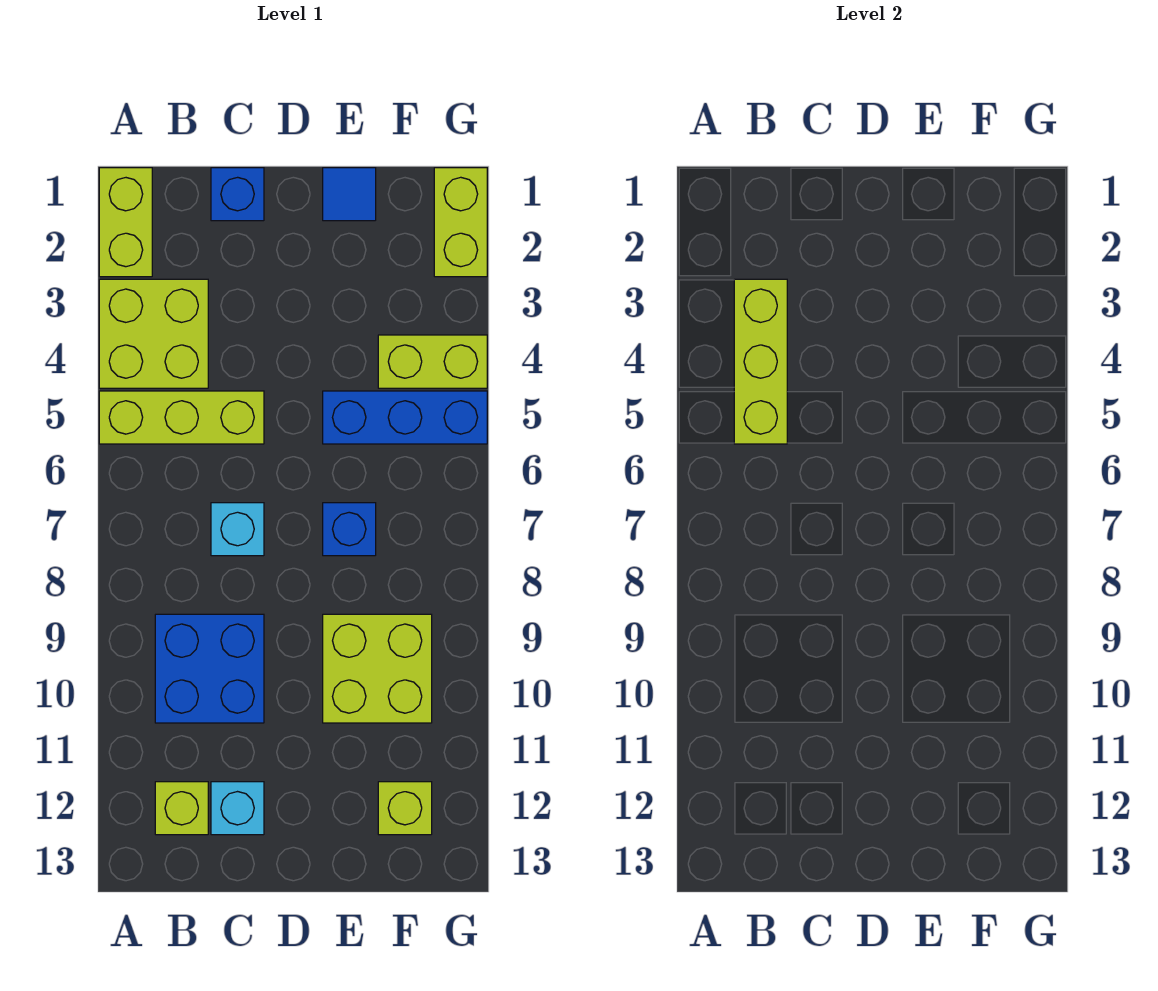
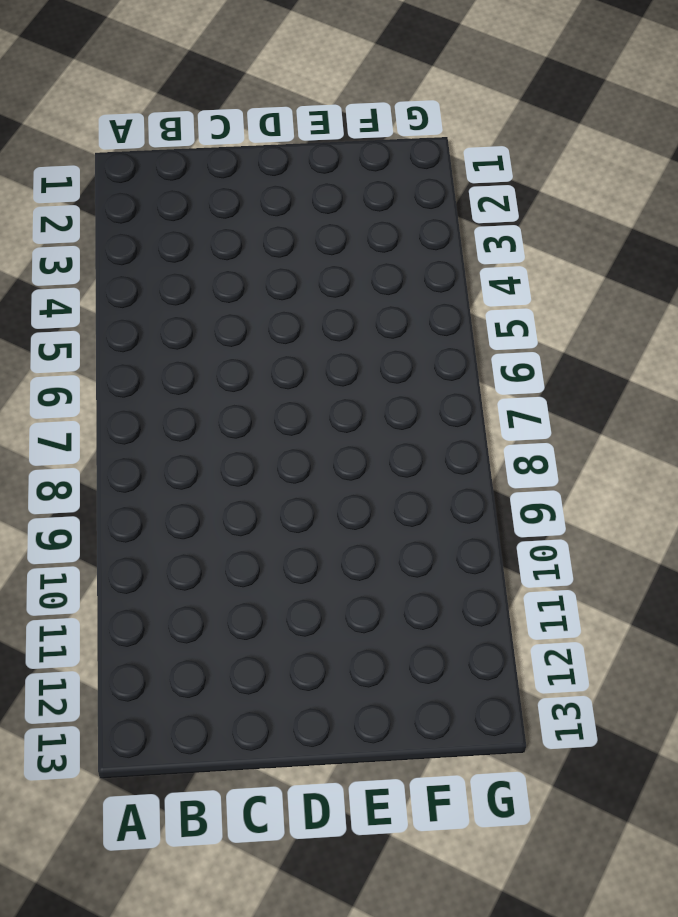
none -> lime 1x2 brick [99,168,152,277]
none -> lime 2x2 brick [99,279,208,388]
none -> lime 1x3 brick [99,391,264,444]

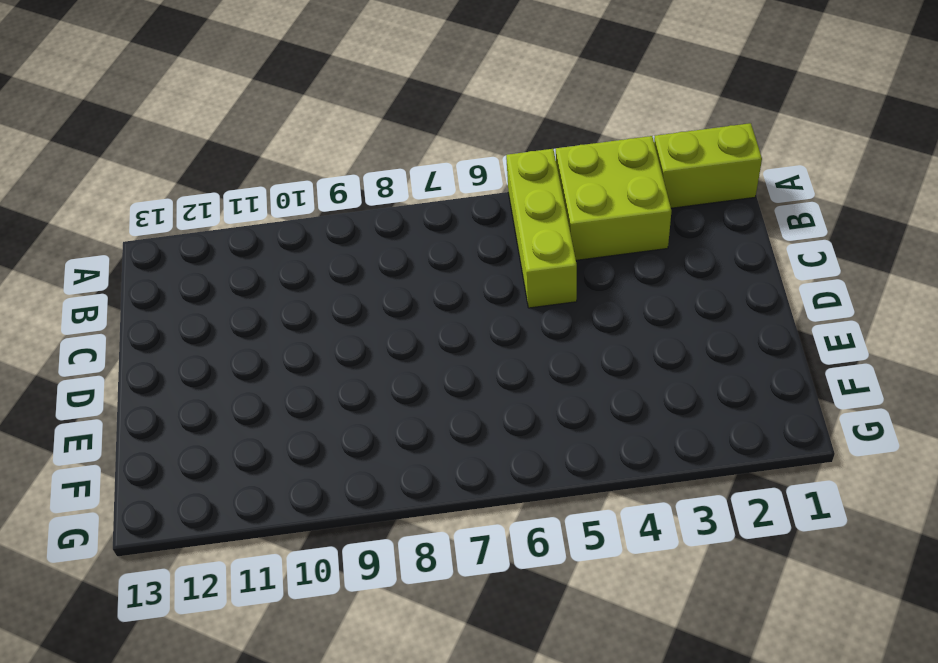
none -> blue 2x2 brick [155,614,264,723]
none -> lime 1x1 brick [155,782,208,835]
none -> blue 1x1 brick [211,168,264,221]

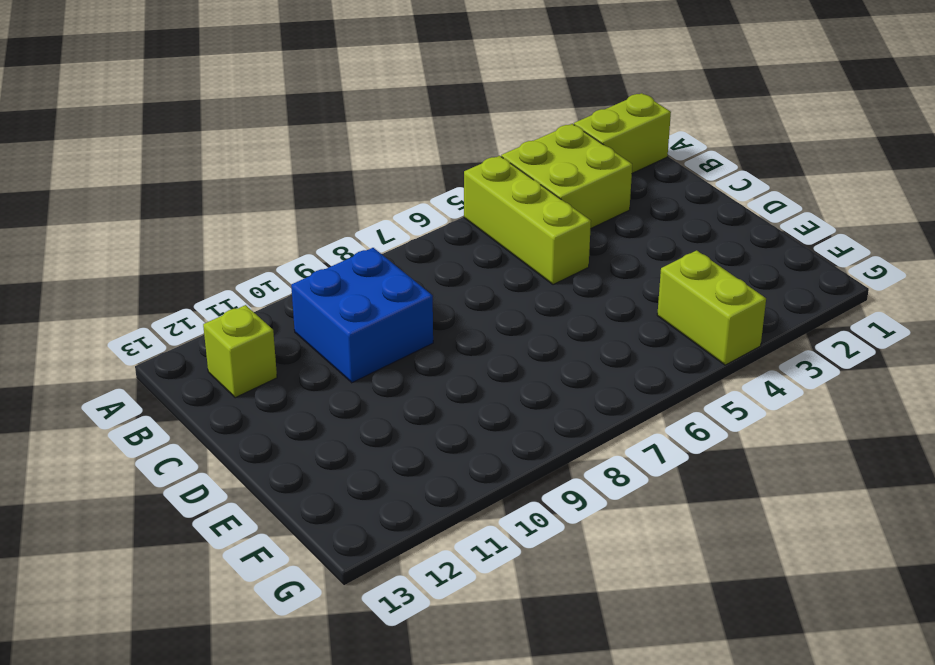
none -> blue 1x1 brick [211,168,264,221]
none -> cyan 1x1 brick [211,503,264,556]
none -> cyan 1x1 brick [211,782,264,835]

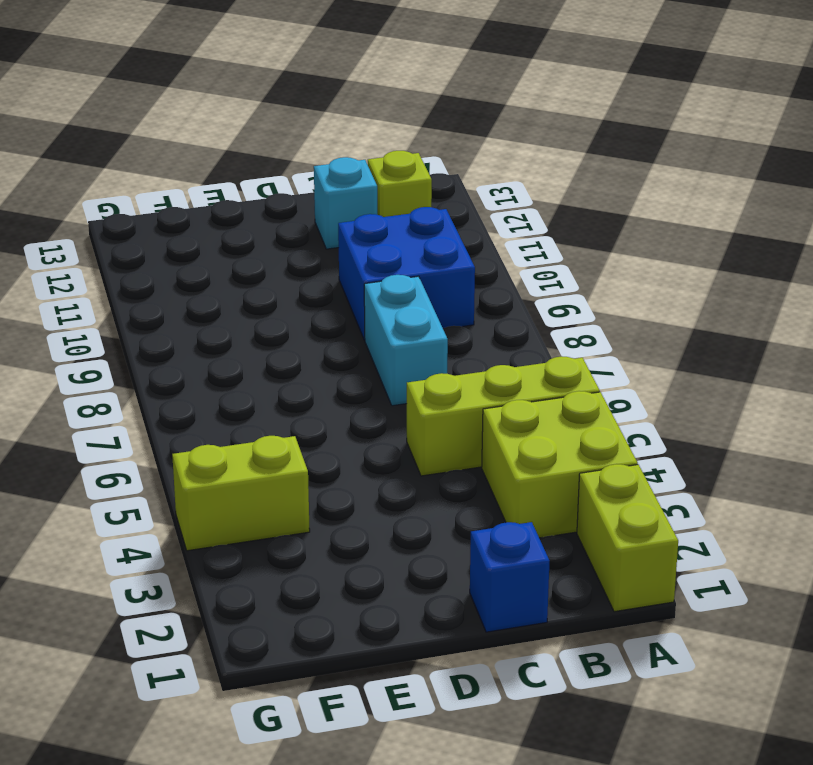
cyan 1x2 brick [364,275,448,406] -> cyan 1x1 brick [211,503,264,556]
none -> blue 1x1 tile [323,168,376,221]
none -> blue 1x3 brick [323,391,487,444]
none -> blue 1x1 brick [323,503,376,556]

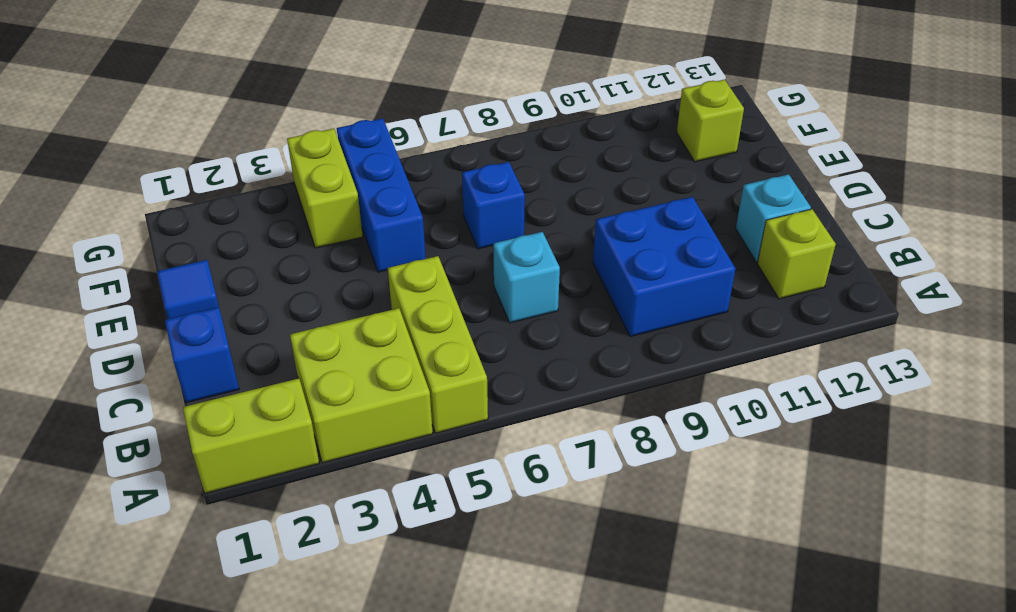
none -> lime 2x2 brick [323,614,432,723]
none -> lime 1x2 brick [434,168,487,277]
none -> lime 1x3 brick [734,279,787,444]

